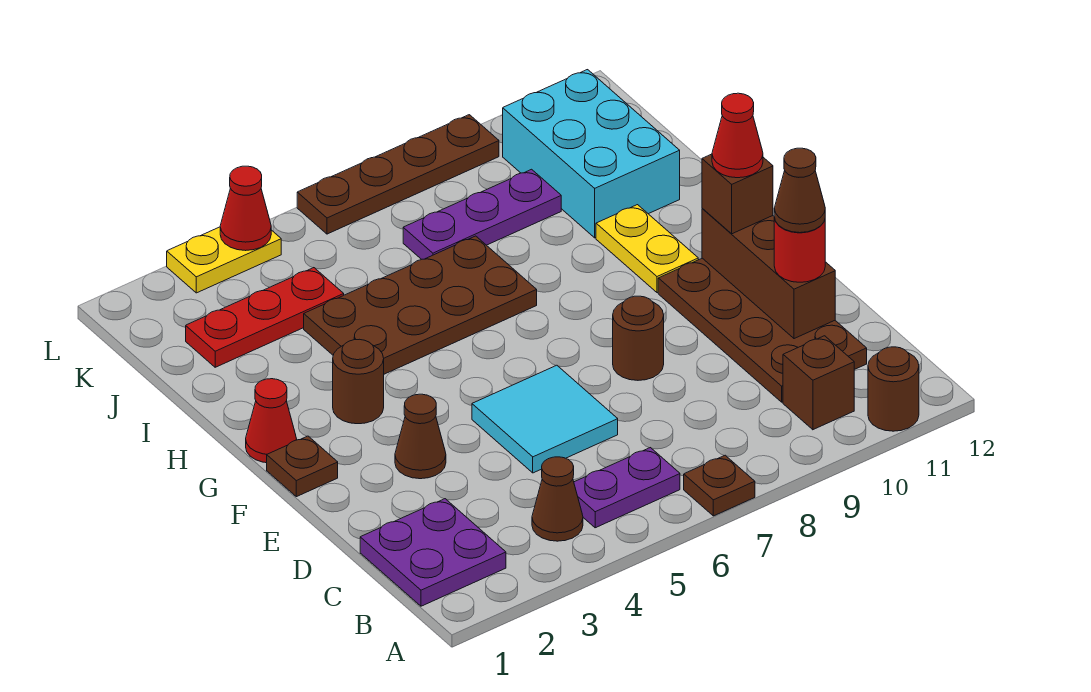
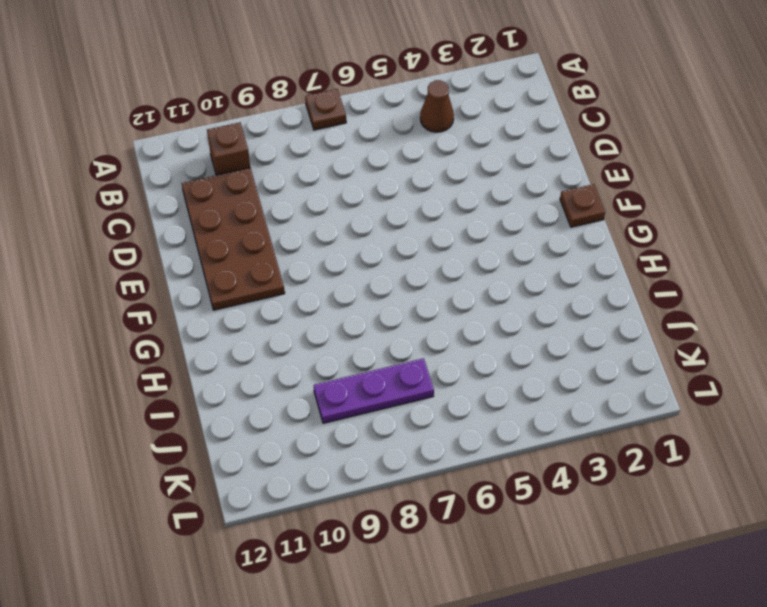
none -> brown 1x1 round brick [868,347,919,431]
none -> purple 2x2 plate [360,499,506,606]
none -> purple 1x2 plate [574,448,680,528]

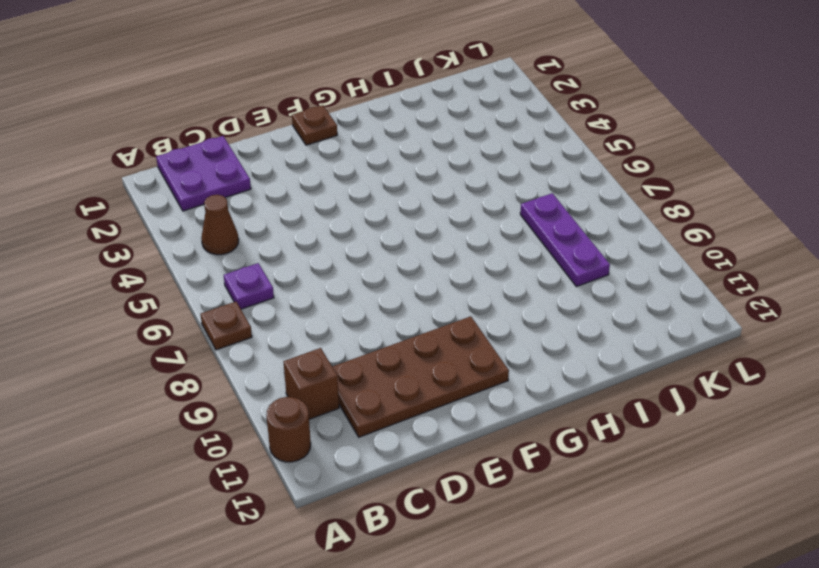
purple 1x1 plate [224,263,274,309] -> purple 1x2 plate [574,448,680,528]
none -> cyan 2x2 tile [472,365,618,473]
none -> brown 1x1 cone [395,394,446,479]
none -> brown 1x1 round brick [613,296,664,380]

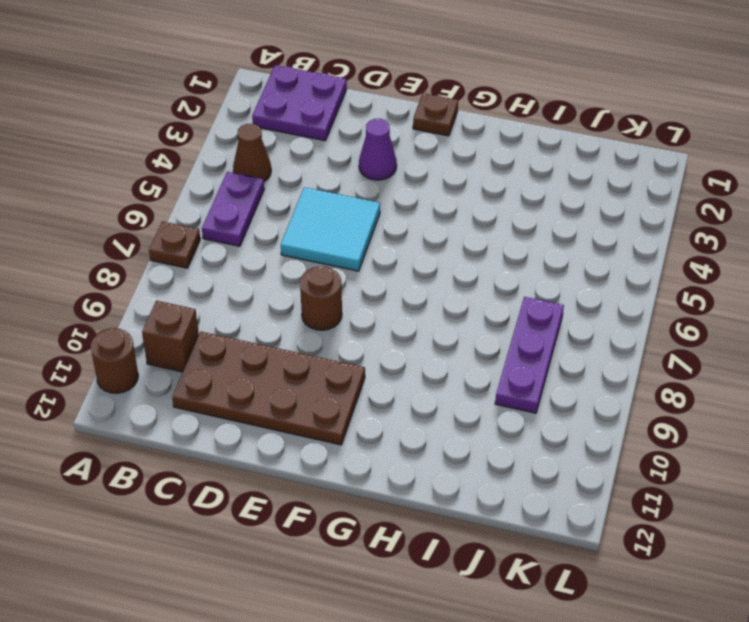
purple 1x1 cone [359,119,397,180] -> brown 1x1 cone [395,394,446,479]
none -> red 1x1 cone [246,379,297,463]
none -> brown 1x1 round brick [333,339,384,424]
none -> yellow 1x2 plate [596,205,698,293]

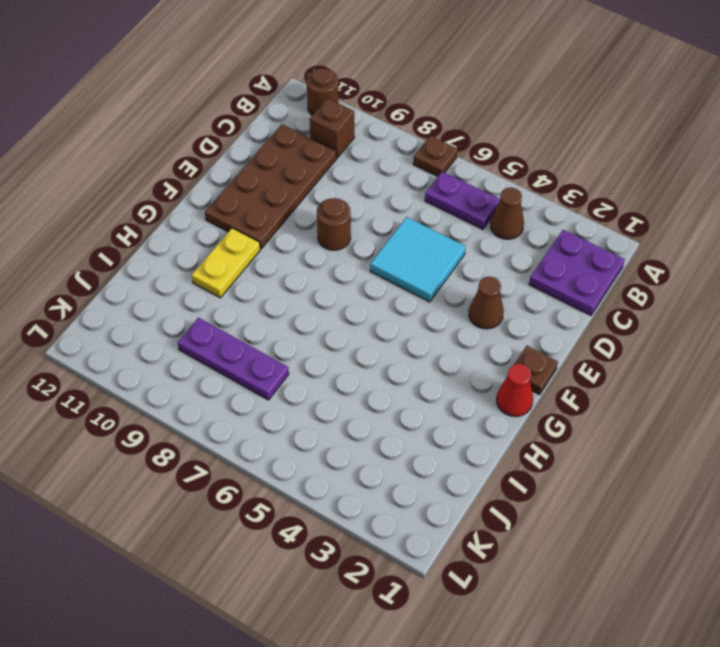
none -> brown 1x1 round brick [333,339,384,424]
none -> brown 2x4 plate [304,236,537,374]
none -> cyan 2x3 brick [503,70,680,238]

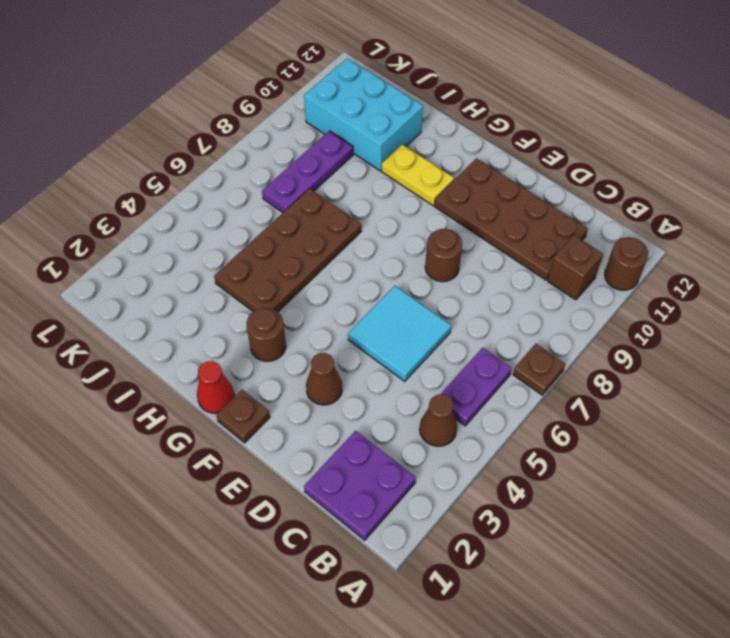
none -> red 1x3 plate [186,268,344,367]
none -> yellow 1x2 plate [167,227,281,293]
none -> brown 1x4 plate [297,115,499,234]

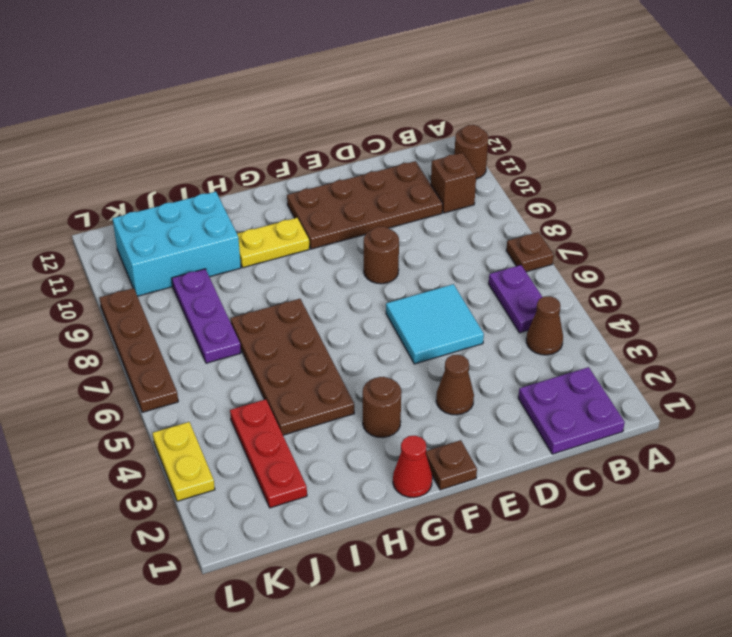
none -> brown 1x3 brick [702,208,835,339]
none -> red 1x1 cone [220,166,271,251]
none -> red 1x1 round brick [774,218,825,282]

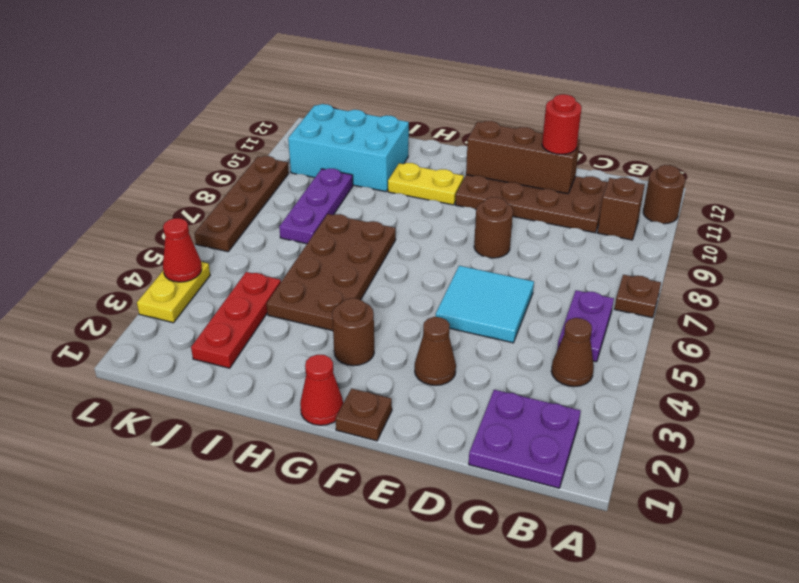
none -> brown 1x1 brick [702,154,773,234]
none -> brown 1x1 cone [774,148,825,233]
none -> red 1x1 cone [712,93,763,178]

